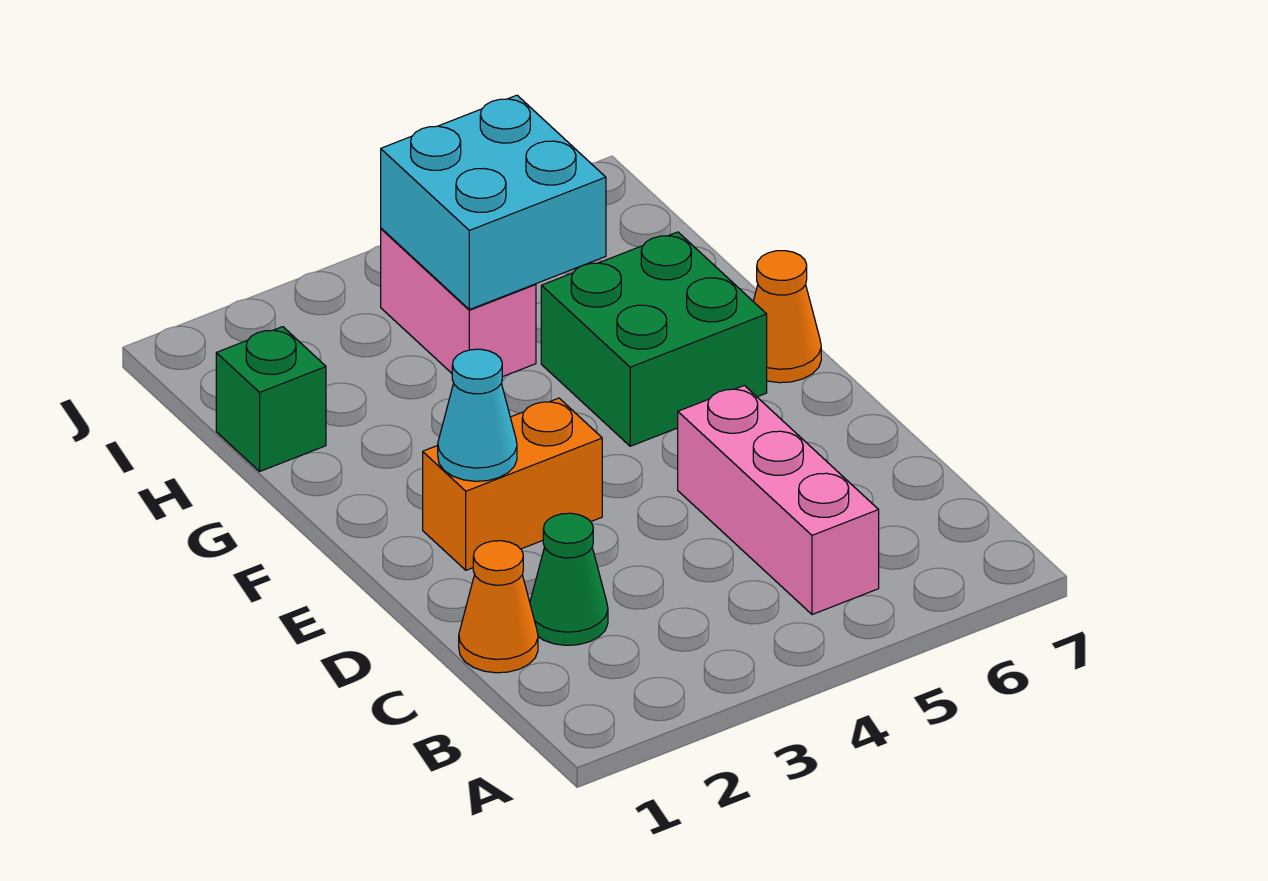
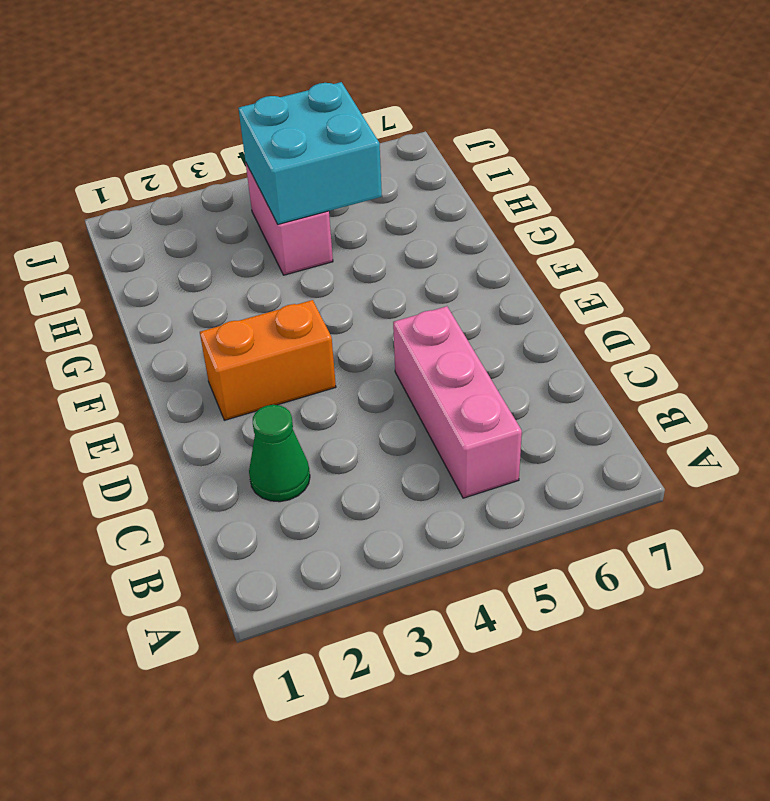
none -> orange 1x1 cone [459,541,538,673]
none -> green 2x2 brick [541,232,767,446]

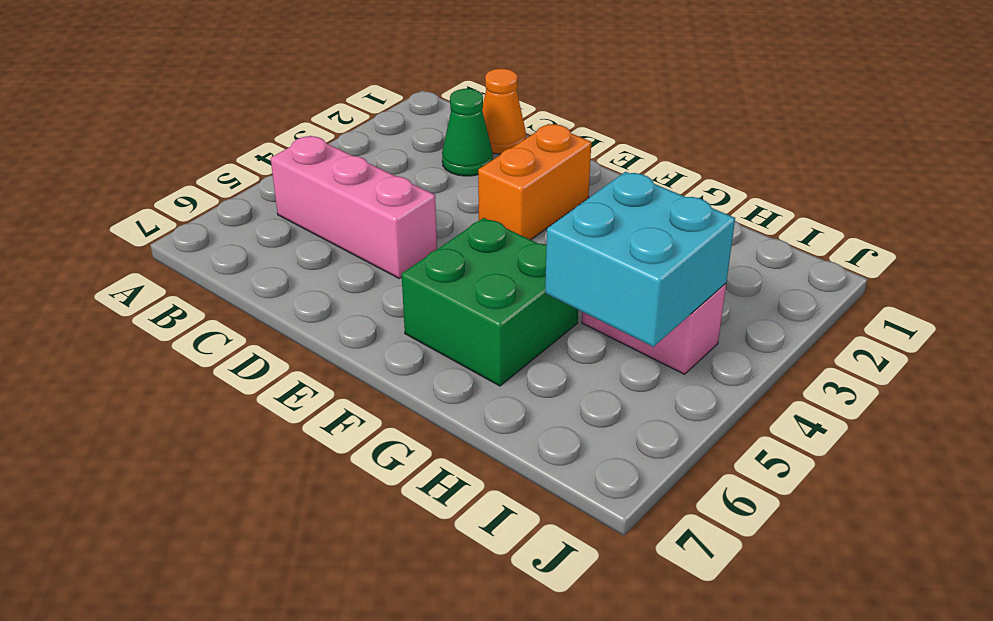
none -> orange 1x1 cone [753,251,821,383]
none -> green 1x1 brick [216,327,326,471]

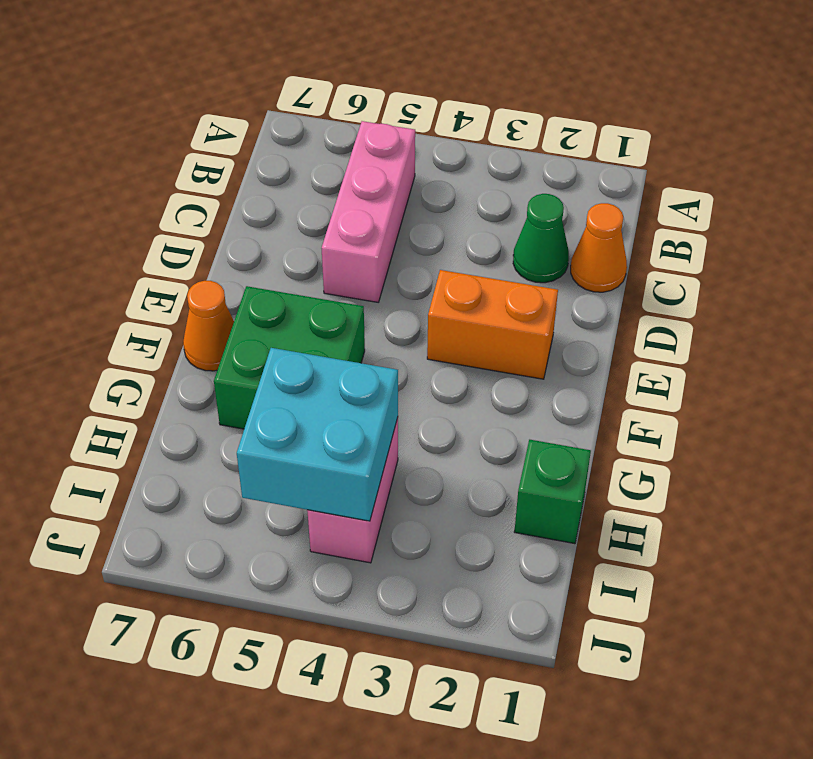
none -> cyan 1x1 cone [438,349,517,481]

